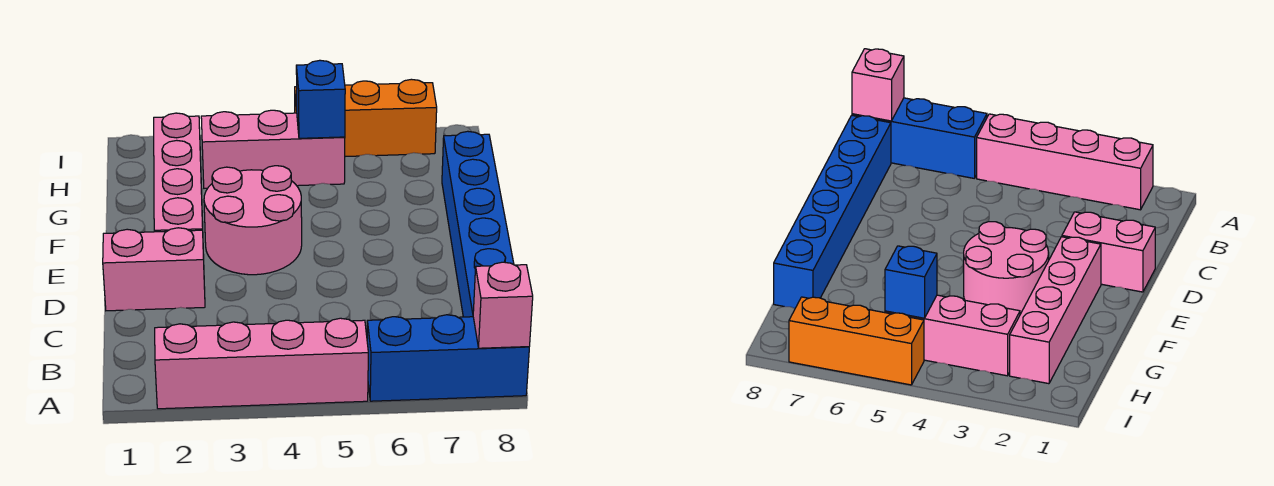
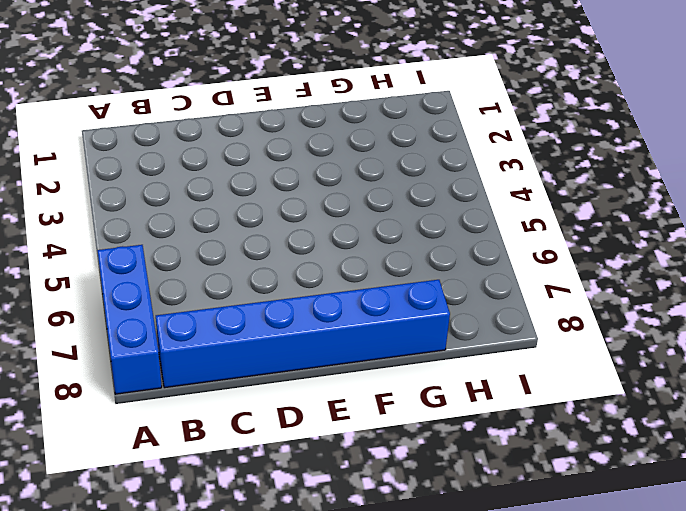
none -> pink 1x4 brick [155,318,368,409]
none -> pink 1x2 brick [103,228,205,311]

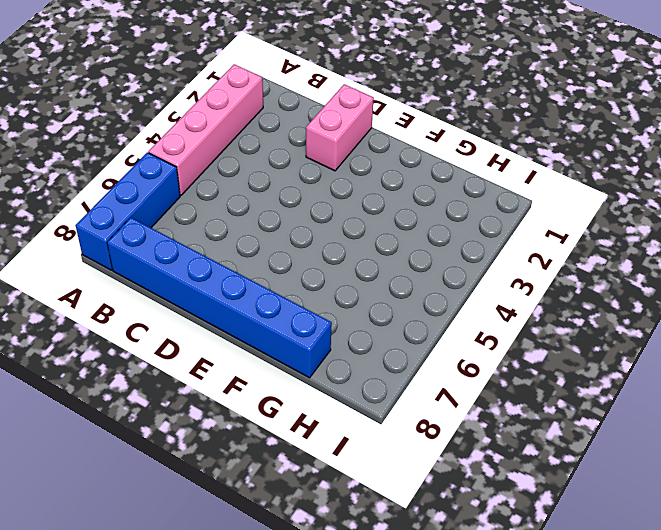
none -> pink 1x4 brick [154,113,204,256]
none -> pink 2x2 round brick [204,166,302,275]

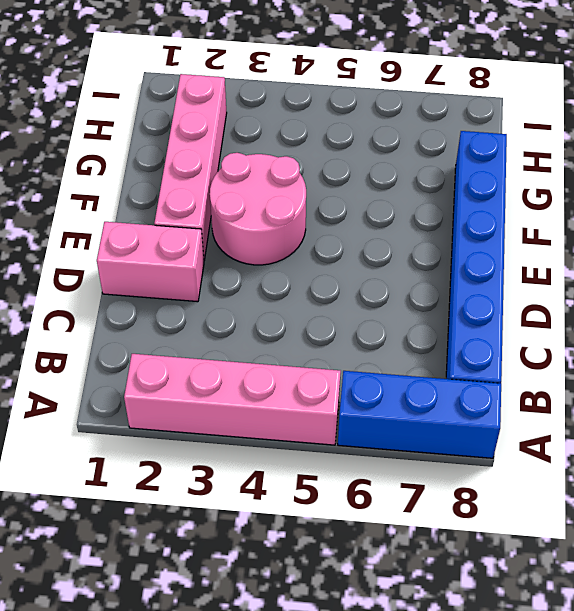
none -> pink 1x3 brick [201,110,345,188]
none -> orange 1x3 brick [295,79,437,157]

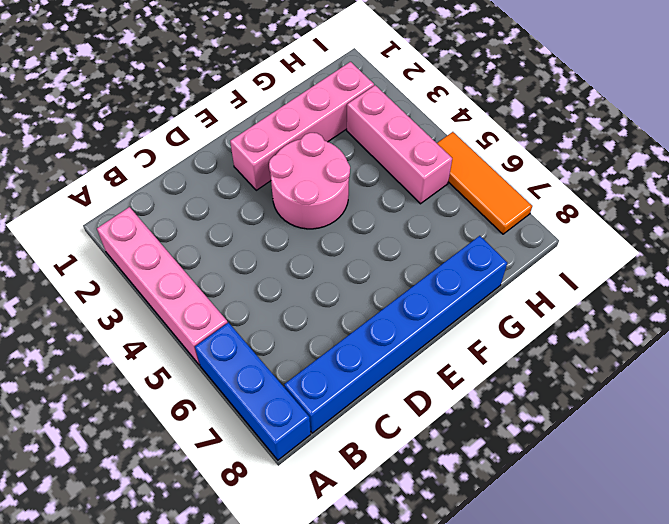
orange 1x3 tile [437,132,532,234] -> orange 1x3 brick [295,79,437,157]
none -> pink 1x2 brick [103,228,205,311]
none -> pink 1x1 brick [473,262,533,348]

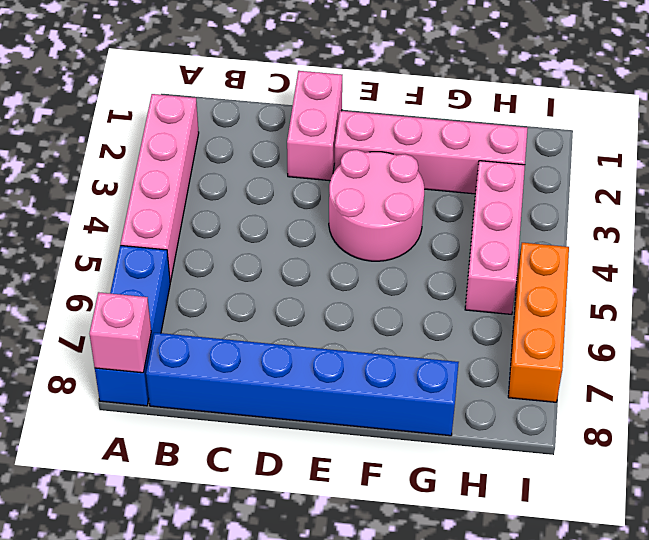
none -> blue 1x1 brick [296,60,345,138]

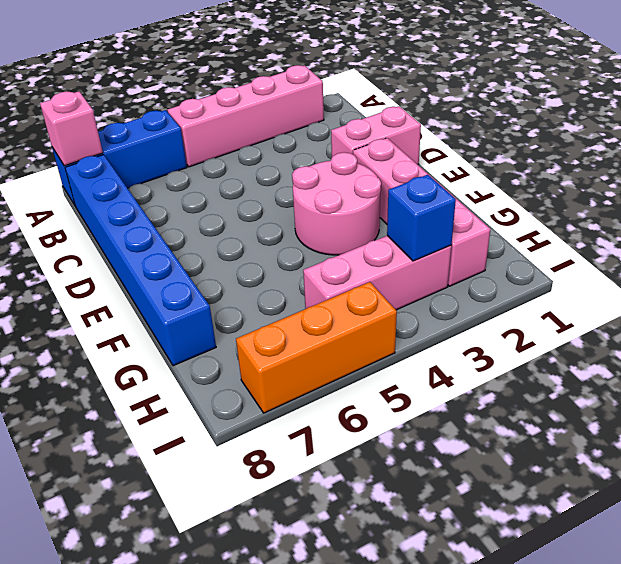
blue 1x1 brick [387,175,456,261] -> blue 1x1 brick moved to [296,60,345,138]

